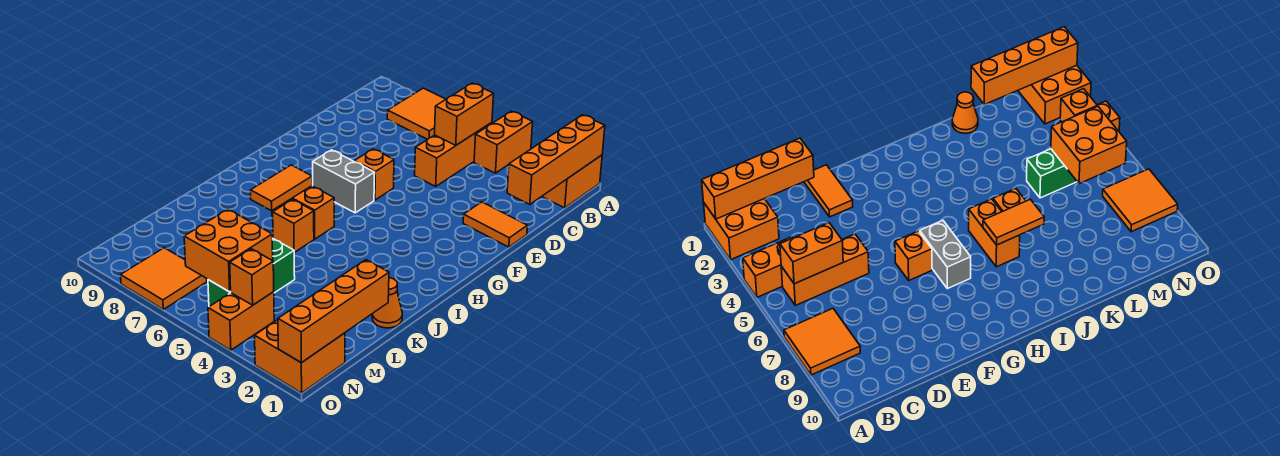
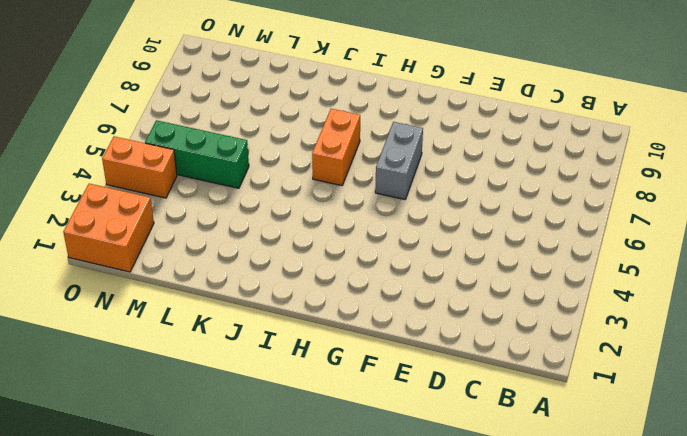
none -> orange 2x2 brick [542,155,602,208]
none -> orange 1x2 brick [474,111,533,173]
none -> orange 2x2 tile [387,88,446,139]

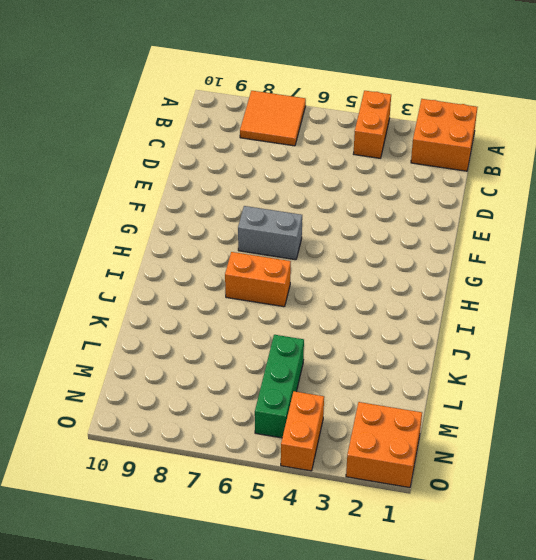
none -> orange 1x3 brick [415,123,492,186]
none -> orange 1x2 tile [463,202,527,247]
none -> orange 1x1 brick [354,149,394,200]

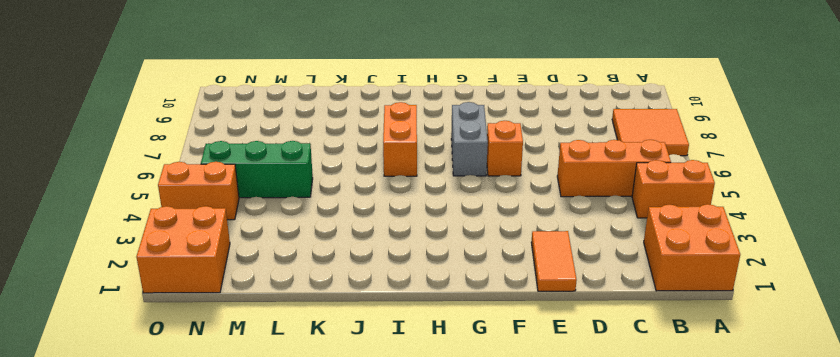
none -> orange 1x1 brick [273,199,314,252]
none -> orange 1x1 cone [372,278,402,328]
none -> orange 2x2 tile [121,248,207,309]

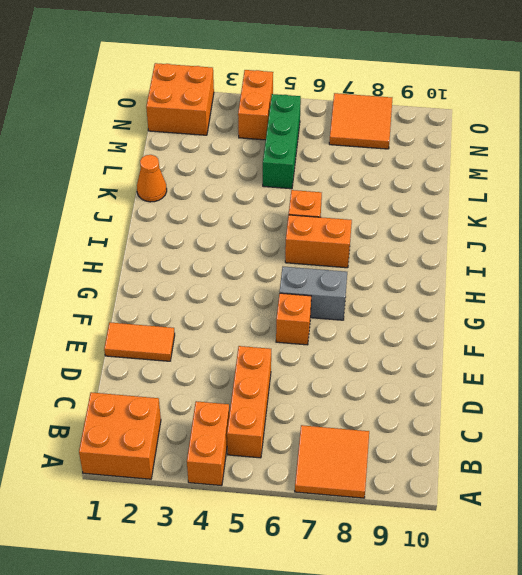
none -> orange 1x4 brick [507,115,605,204]
none -> orange 1x2 brick [434,83,494,145]
none -> orange 1x2 tile [251,165,312,211]

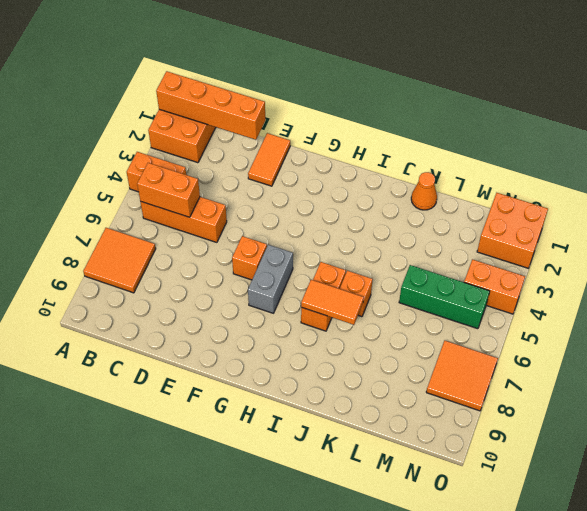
none -> orange 1x4 brick [278,260,389,363]
none -> orange 2x2 brick [184,209,273,292]
none -> orange 1x1 brick [230,249,274,305]

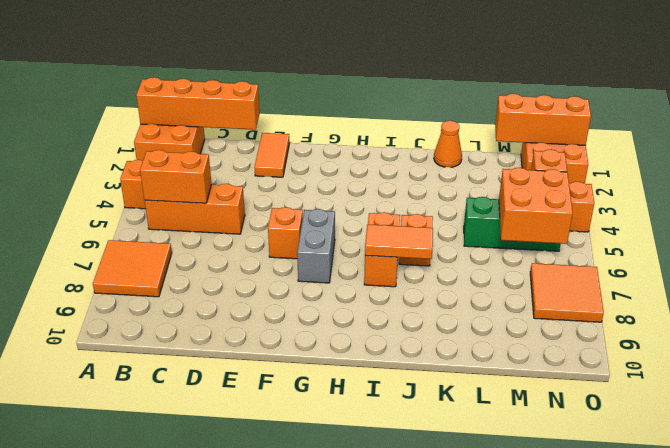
orange 1x3 brick [495,94,591,145] -> orange 1x4 brick [278,260,389,363]

